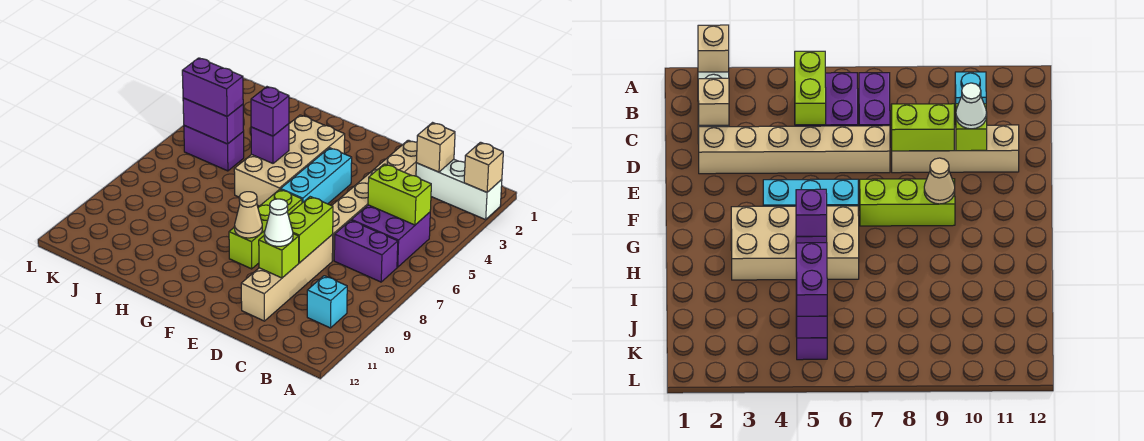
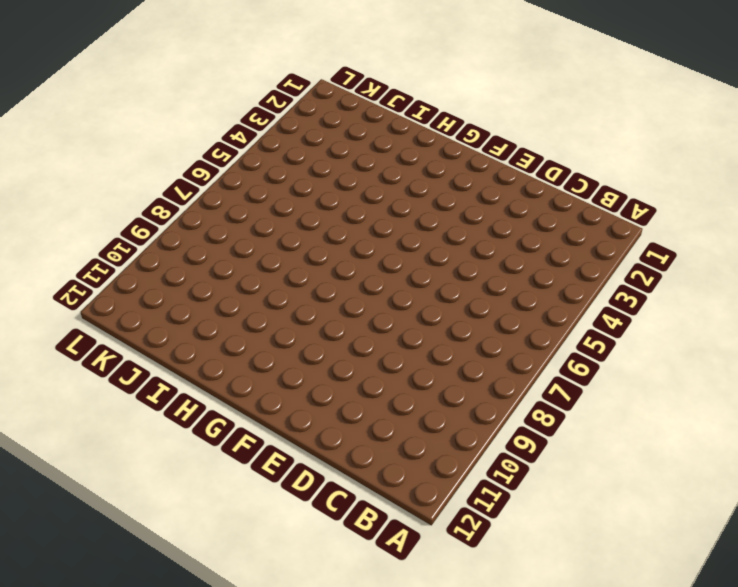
none -> white 1x3 brick [416,159,502,220]
none -> purple 2x2 brick [351,205,430,267]
none -> purple 1x2 brick [334,220,398,282]

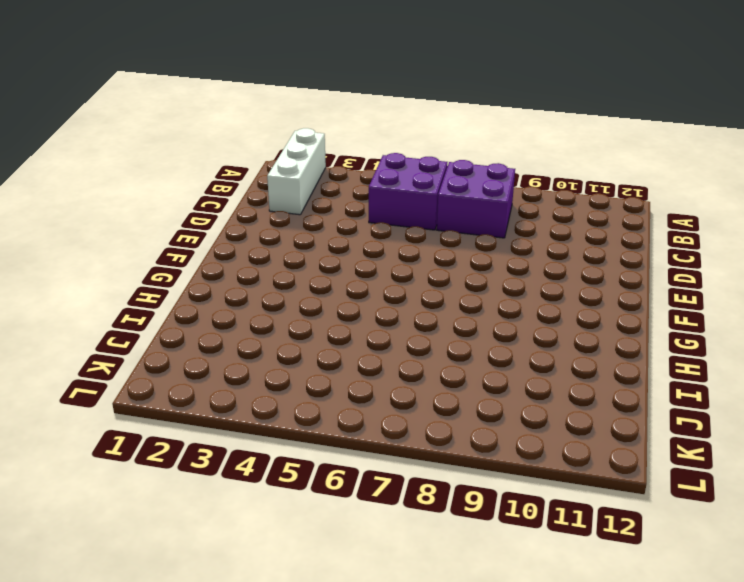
purple 2x2 brick [437,160,515,238] -> purple 1x2 brick [334,220,398,282]
none -> cyan 1x1 brick [307,276,347,328]
none -> tan 1x6 brick [332,140,417,260]
none -> tan 1x4 brick [241,234,333,321]

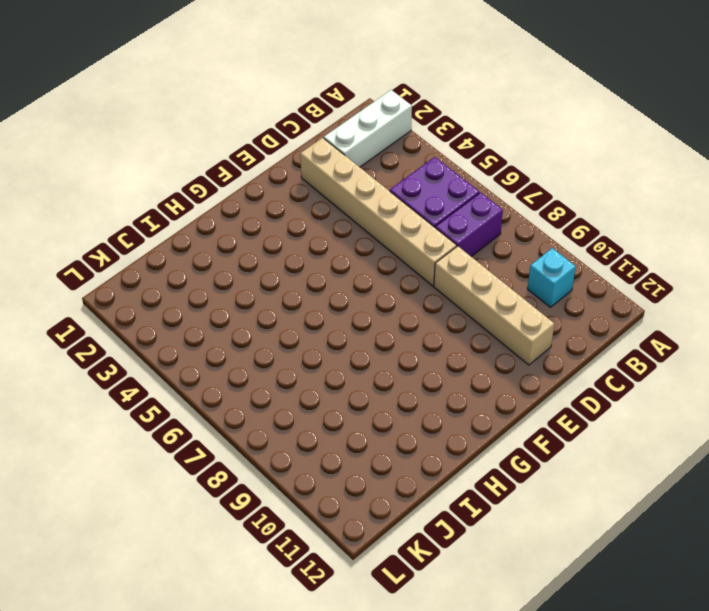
none -> cyan 1x3 brick [281,148,352,204]
none -> lime 1x3 brick [229,189,302,269]
none -> tan 2x4 brick [234,115,345,206]

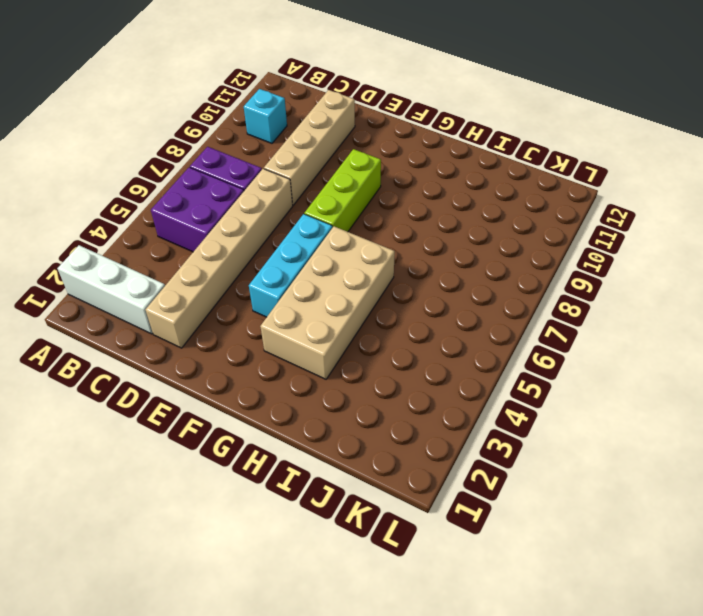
none -> purple 1x2 brick [184,126,244,171]
none -> tan 1x1 brick [464,142,503,192]
none -> lime 1x2 brick [368,164,431,225]

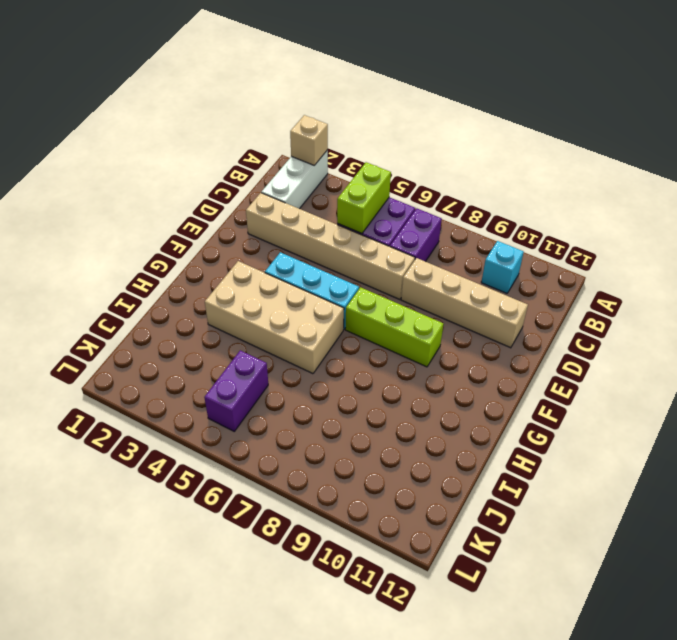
none -> tan 1x1 brick [416,123,455,172]
none -> lime 1x2 brick [289,197,333,263]
none -> lime 1x1 brick [259,234,299,278]

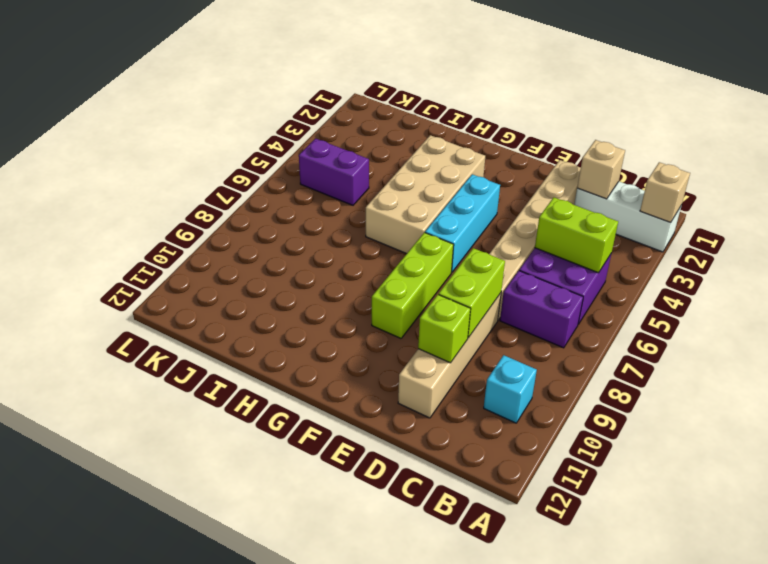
none -> tan 1x1 cone [235,192,262,238]
none -> purple 1x1 brick [251,124,289,163]
none -> purple 1x2 brick [183,98,244,144]

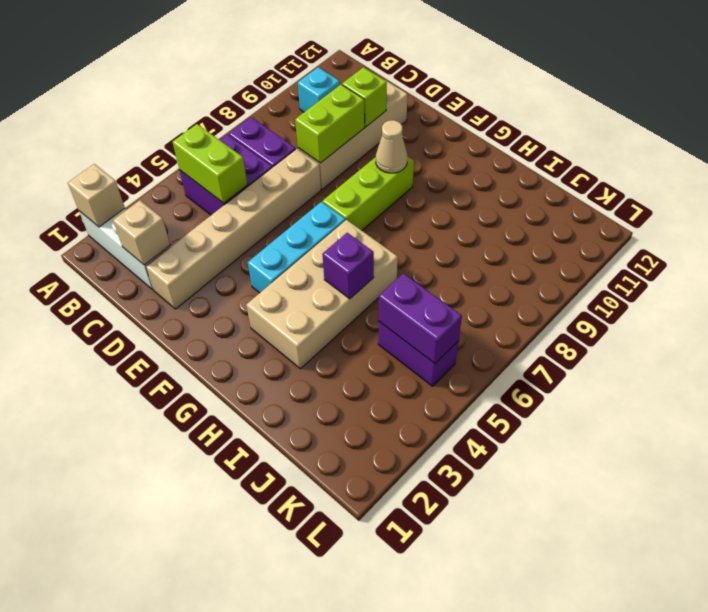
none -> white 1x1 cone [264,199,293,246]
none -> purple 1x1 brick [251,87,289,136]
none -> purple 1x2 brick [182,58,243,116]

